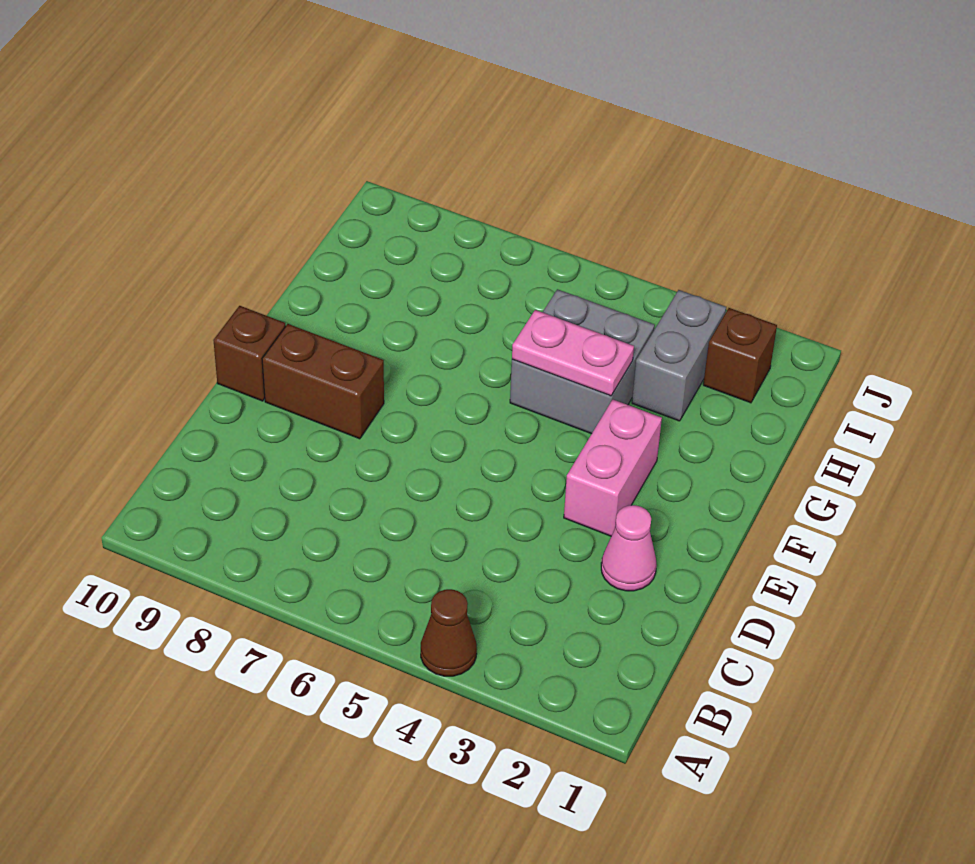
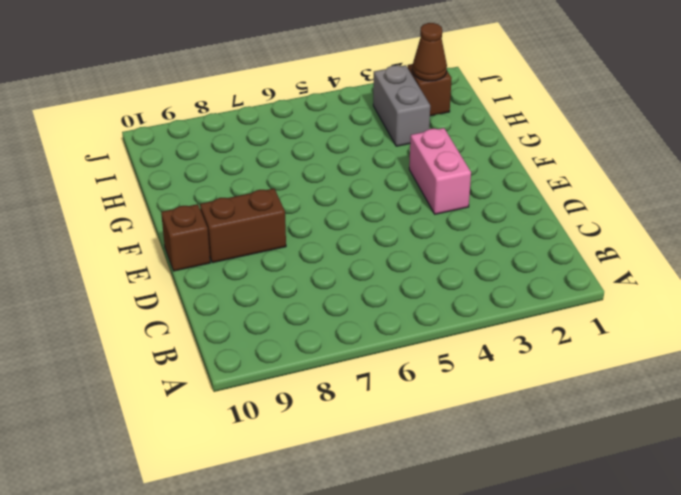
brown 1x1 cone [412,23,447,81] -> brown 1x1 cone moved to [421,589,477,676]
none -> pink 1x1 cone [601,505,657,591]
none -> grey 2x2 brick [510,289,655,434]

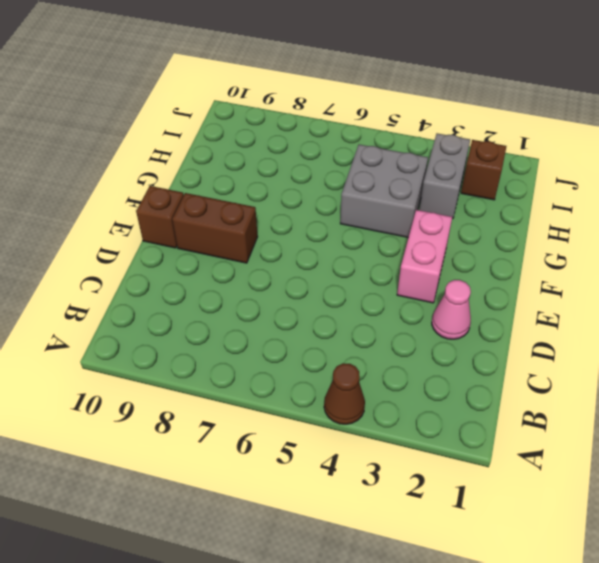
none -> pink 1x2 plate [512,310,634,396]

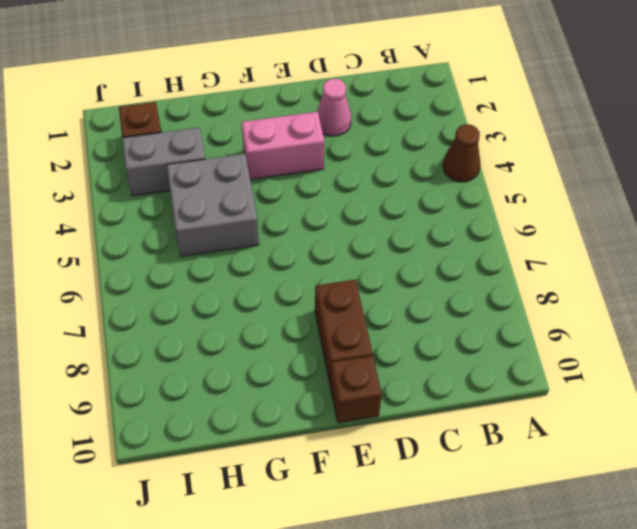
none -> pink 1x2 plate [512,310,634,396]

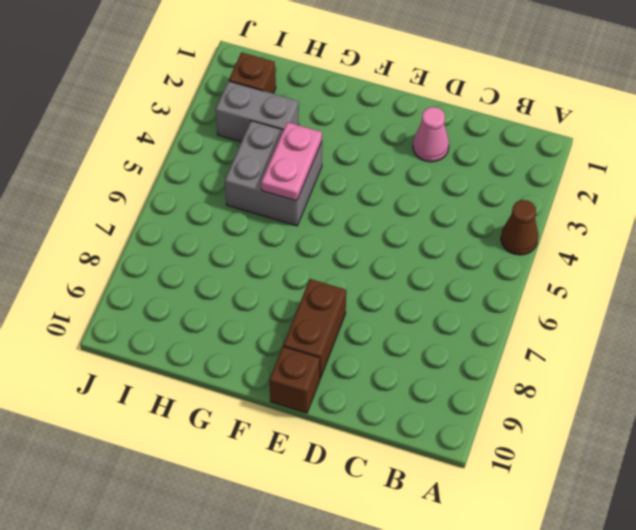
none -> pink 1x2 brick [564,400,662,536]

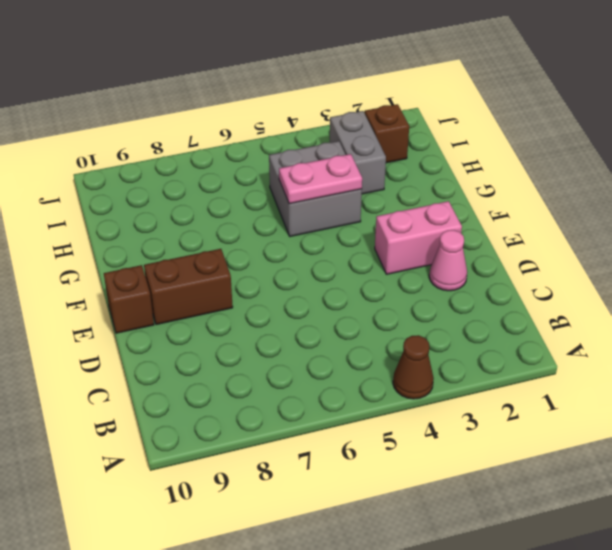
pink 1x2 brick [375,201,462,274] -> pink 1x2 brick turned to [564,400,662,536]

